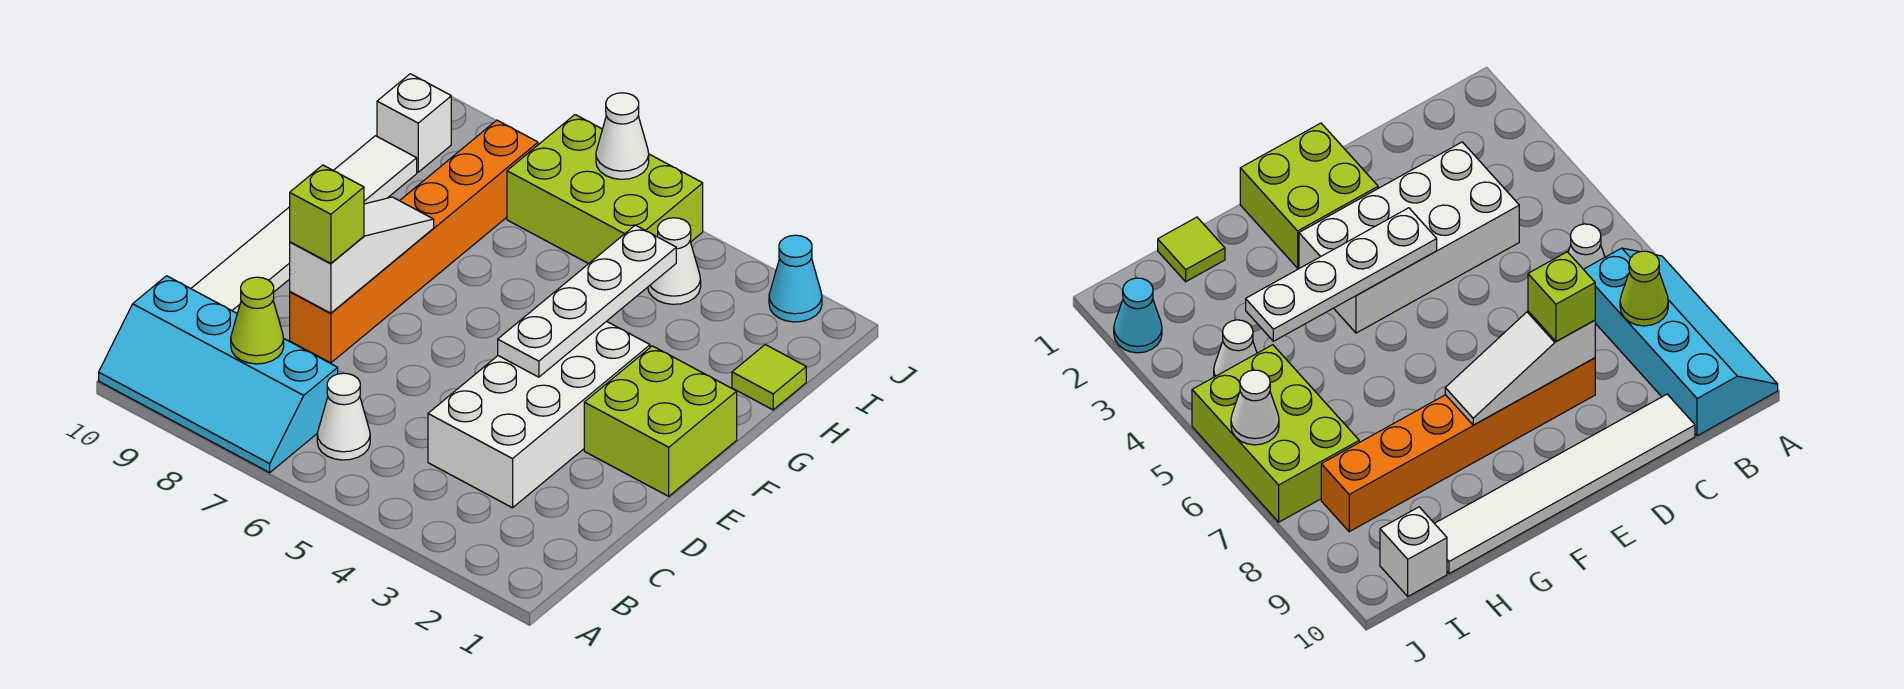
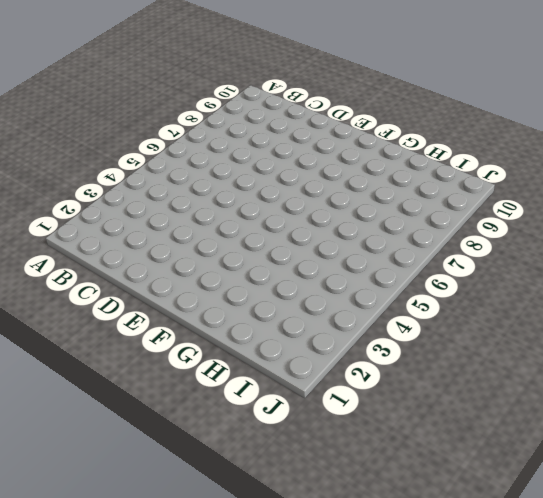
none -> cyan 2x4 slope [99,276,338,473]
none -> white 1x1 cone [317,373,370,460]
none -> white 2x4 brick [428,321,650,508]

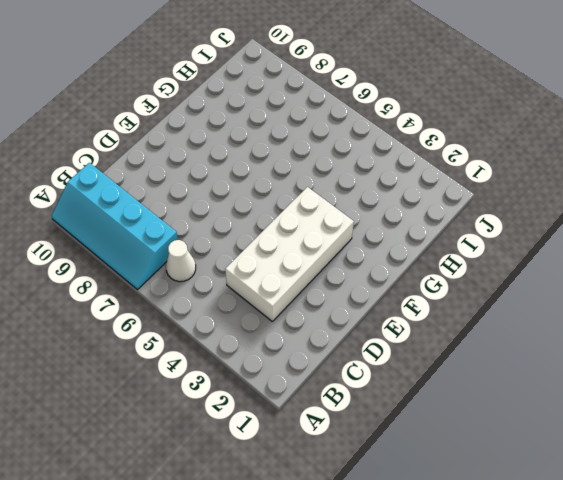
none -> white 1x6 tile [191,136,417,313]
none -> orange 1x6 brick [290,120,538,363]
none -> lime 2x2 brick [584,346,737,496]

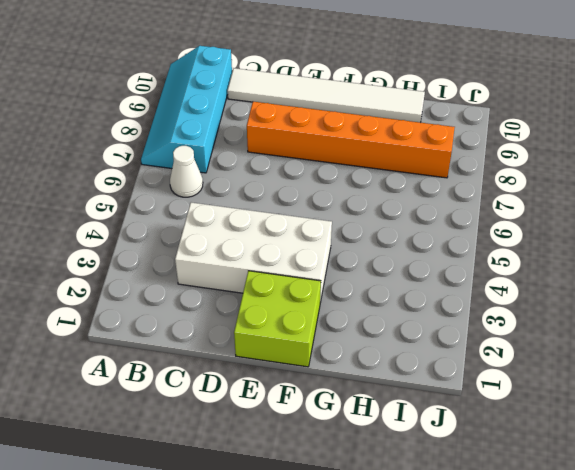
none -> lime 1x1 tile [732,345,806,410]
none -> white 1x1 cone [648,218,701,304]
none -> lime 2x3 brick [507,115,703,264]

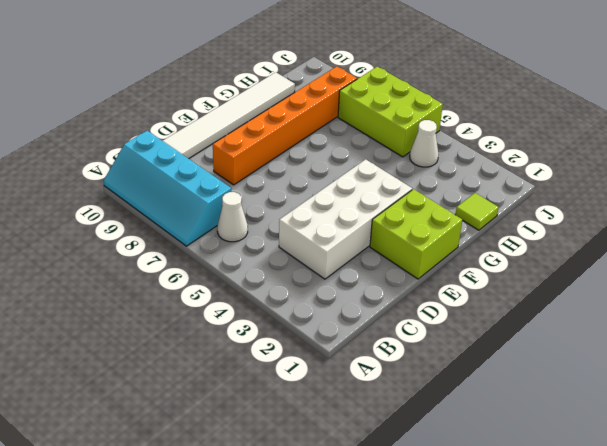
none -> white 1x1 brick [377,74,451,172]
none -> cyan 1x1 cone [769,235,822,322]
none -> lime 1x1 cone [231,277,284,364]

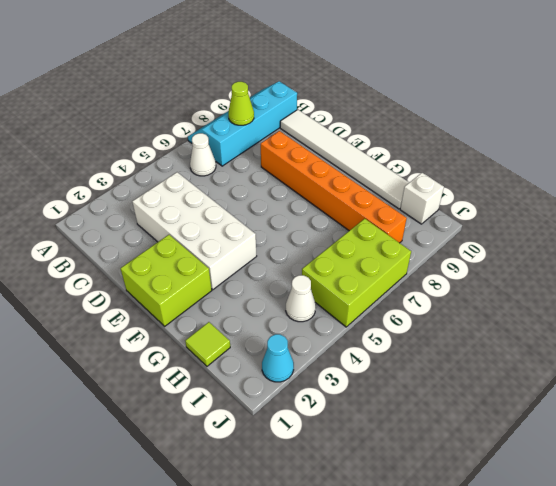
none -> white 1x3 slope [290,197,434,313]
none -> white 1x4 plate [498,225,676,377]
none -> white 1x1 cone [596,93,649,179]

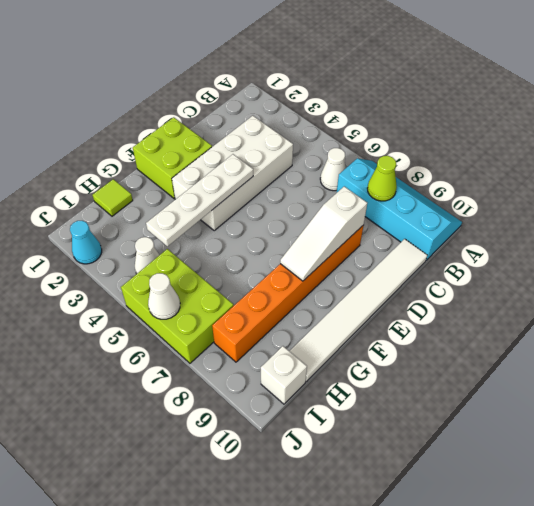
none -> lime 1x1 brick [290,165,364,263]

